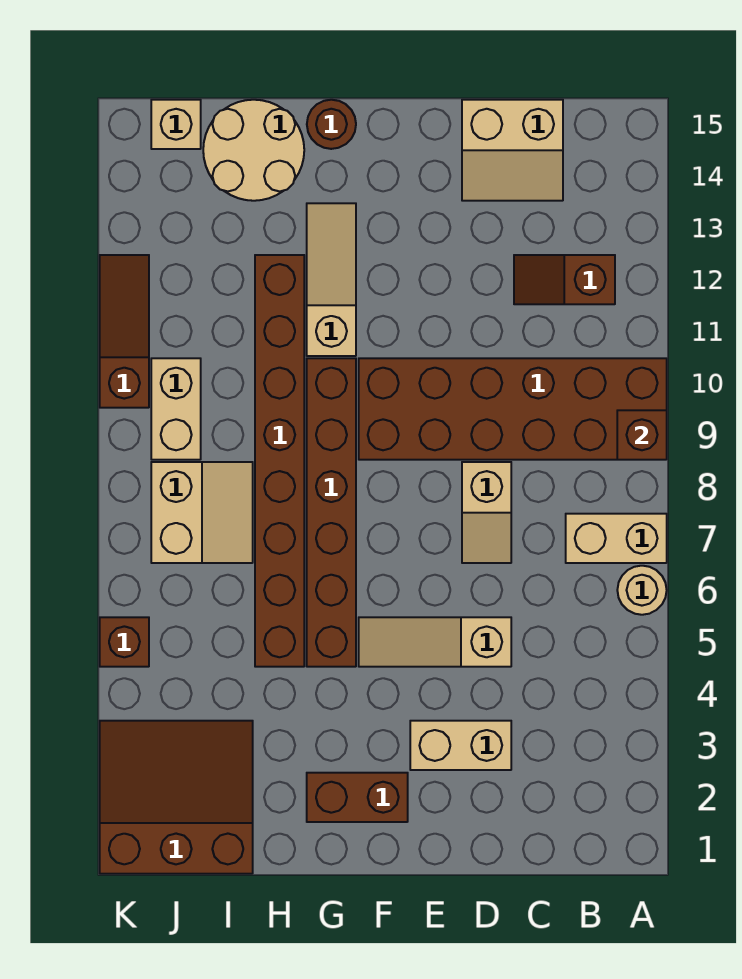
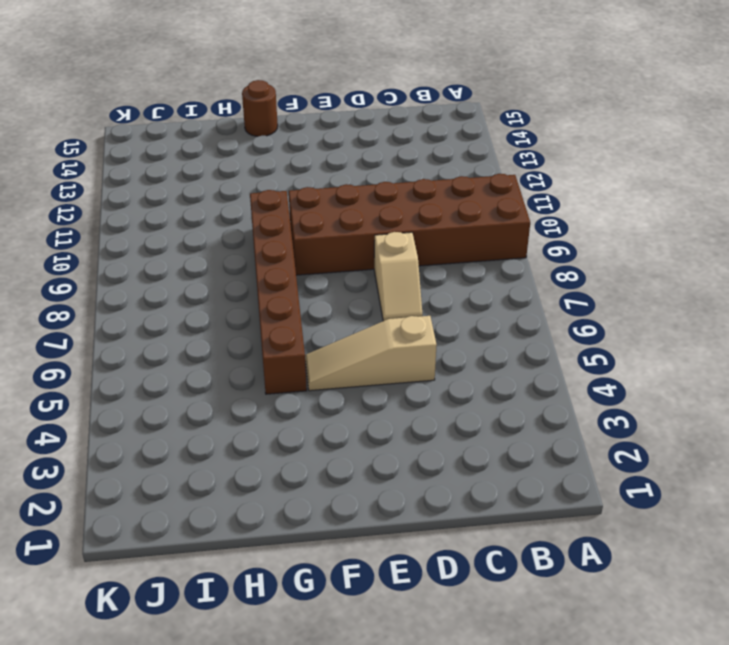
none -> tan 1x1 round brick [617,566,667,615]
none -> tan 1x2 brick [566,514,667,563]
none -> brown 1x2 slope [514,255,615,304]

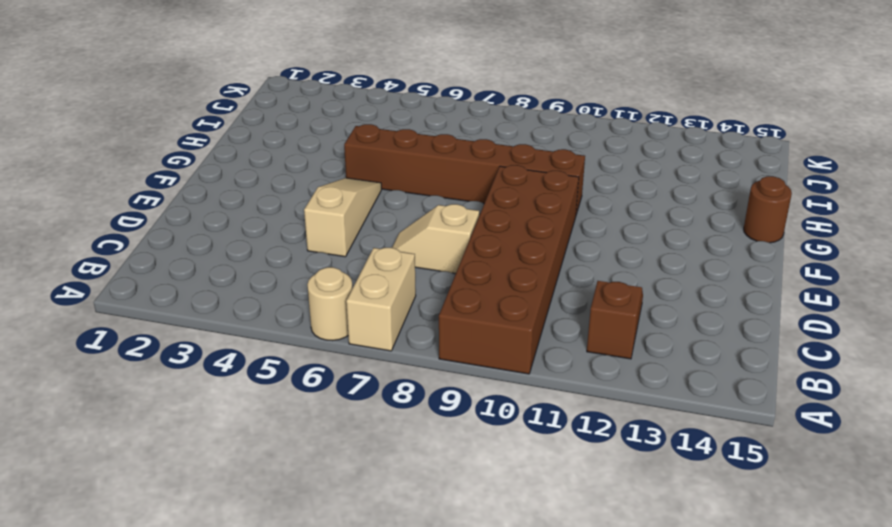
none -> tan 2x2 slope [462,100,563,201]
none -> tan 1x2 brick [410,721,511,770]
none -> brown 1x2 brick [307,773,408,822]

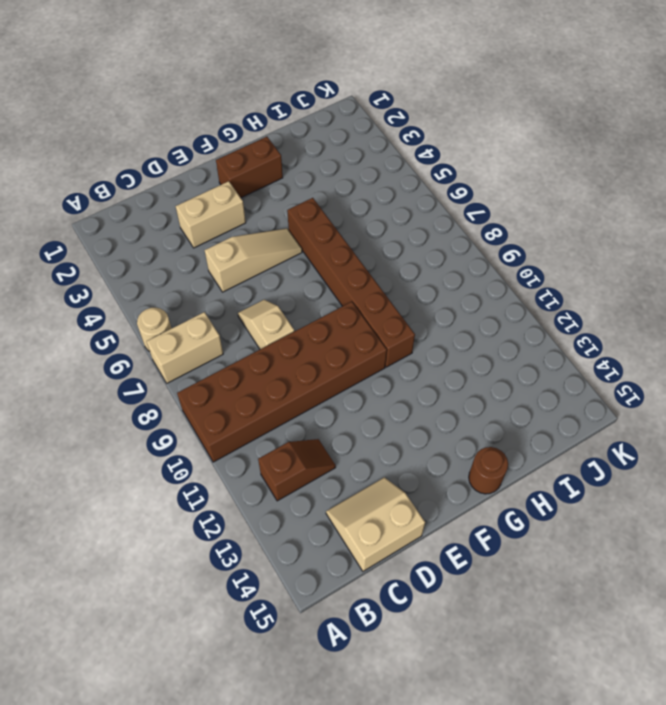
none -> tan 1x3 slope [307,203,356,356]
none -> brown 1x8 brick [255,255,304,667]
none -> tan 2x2 round brick [203,100,304,201]

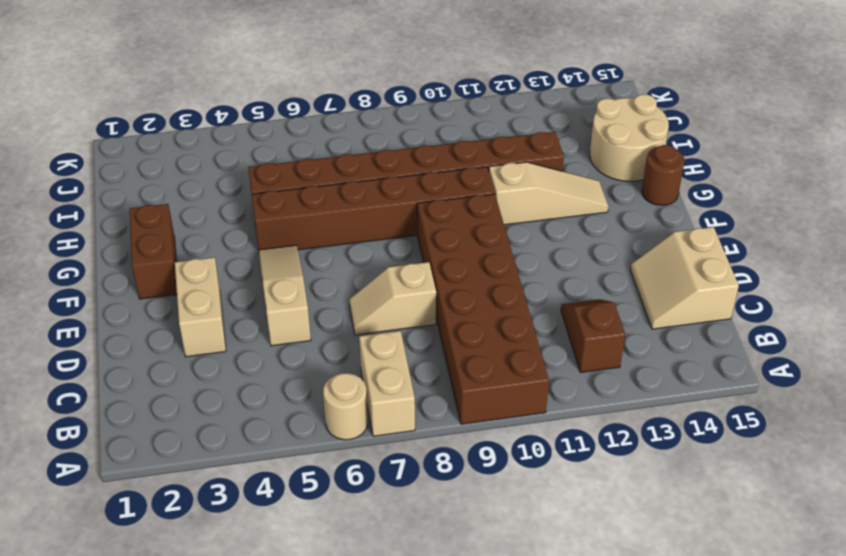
none -> brown 3x3 slope [100,721,253,874]
none -> tan 2x2 slope [151,462,253,563]
none -> tan 1x2 brick [151,358,201,460]

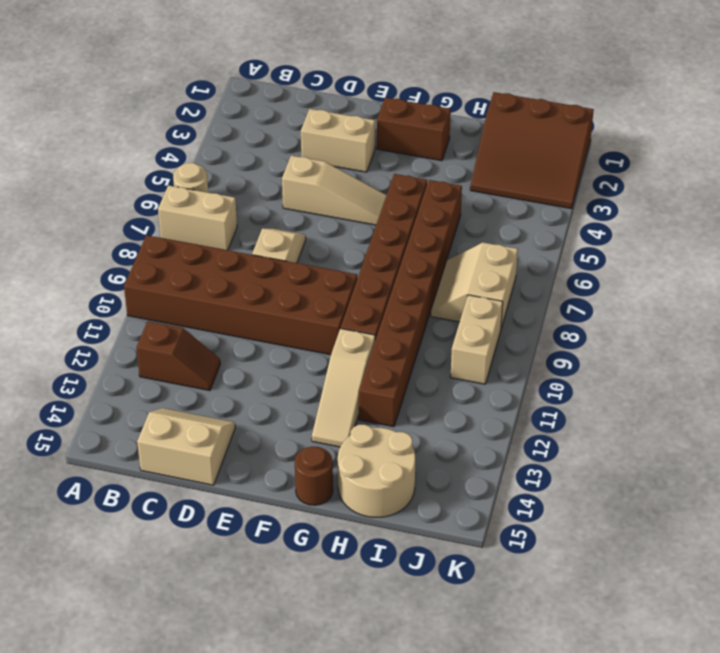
none -> tan 1x1 brick [151,100,201,149]
none -> brown 1x1 brick [100,617,149,667]
none -> brown 1x3 slope [100,255,149,408]

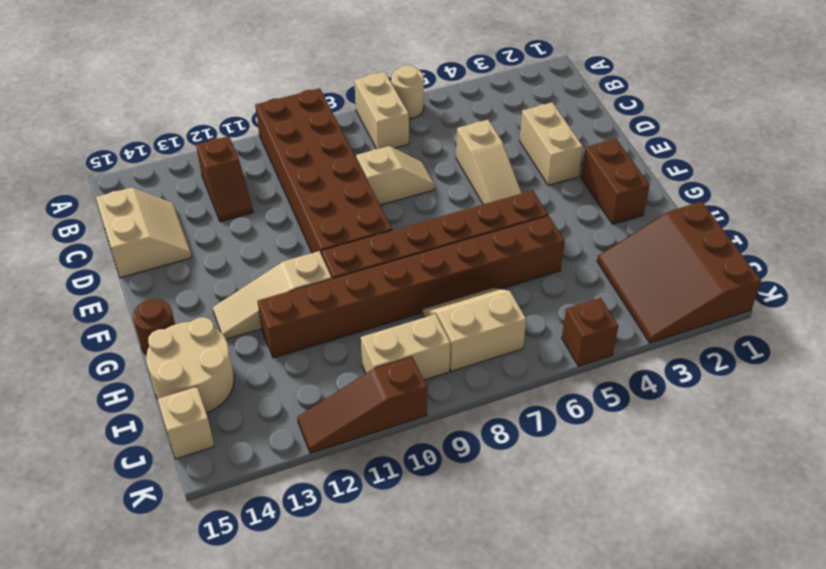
none -> brown 1x1 brick [617,410,667,460]

